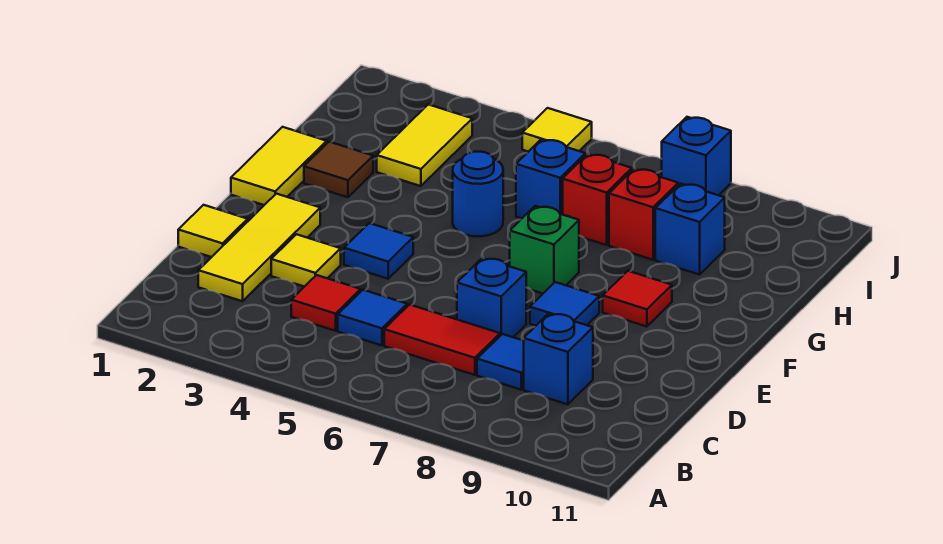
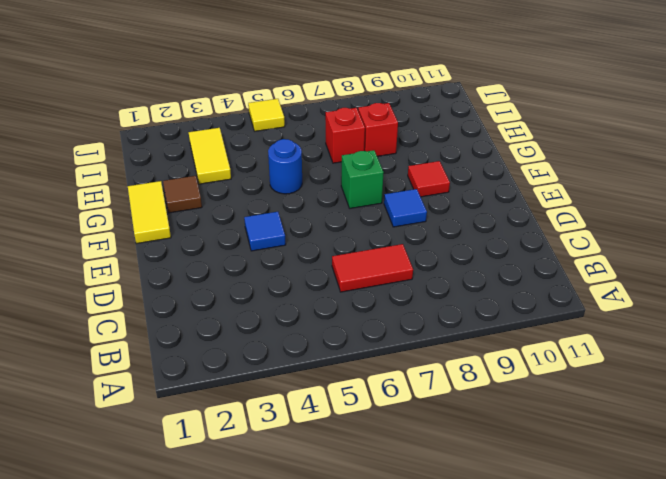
none -> yellow 1x3 tile [198,194,320,301]
none -> red 1x1 tile [291,275,361,331]
none -> blue 1x1 tile [338,290,407,345]

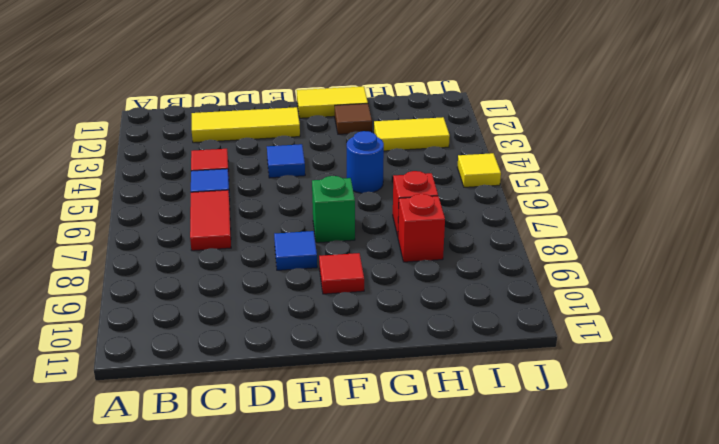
none -> blue 1x1 tile [477,334,524,390]
none -> blue 1x1 brick [524,313,593,404]
none -> yellow 1x1 tile [178,205,248,257]

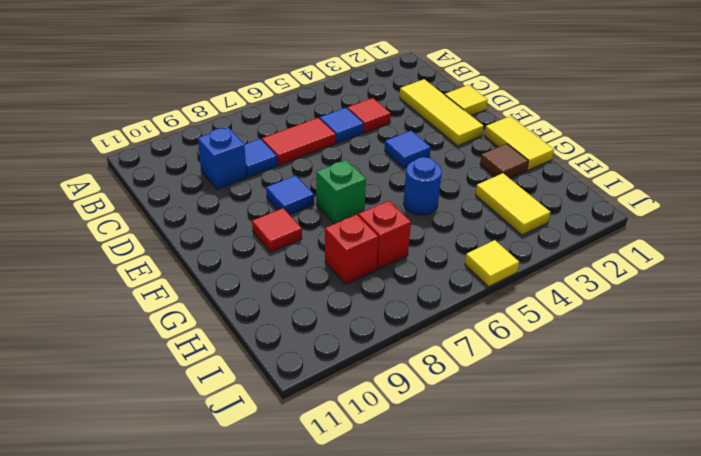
none -> yellow 1x1 tile [271,234,341,287]
none -> blue 1x1 brick [457,258,526,337]
none -> blue 1x1 brick [516,139,585,218]

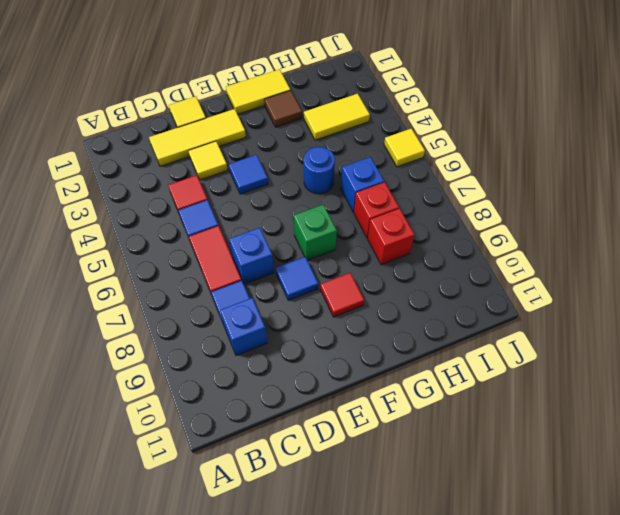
none -> blue 1x1 brick [655,183,725,275]
none -> blue 1x1 brick [662,117,731,195]

